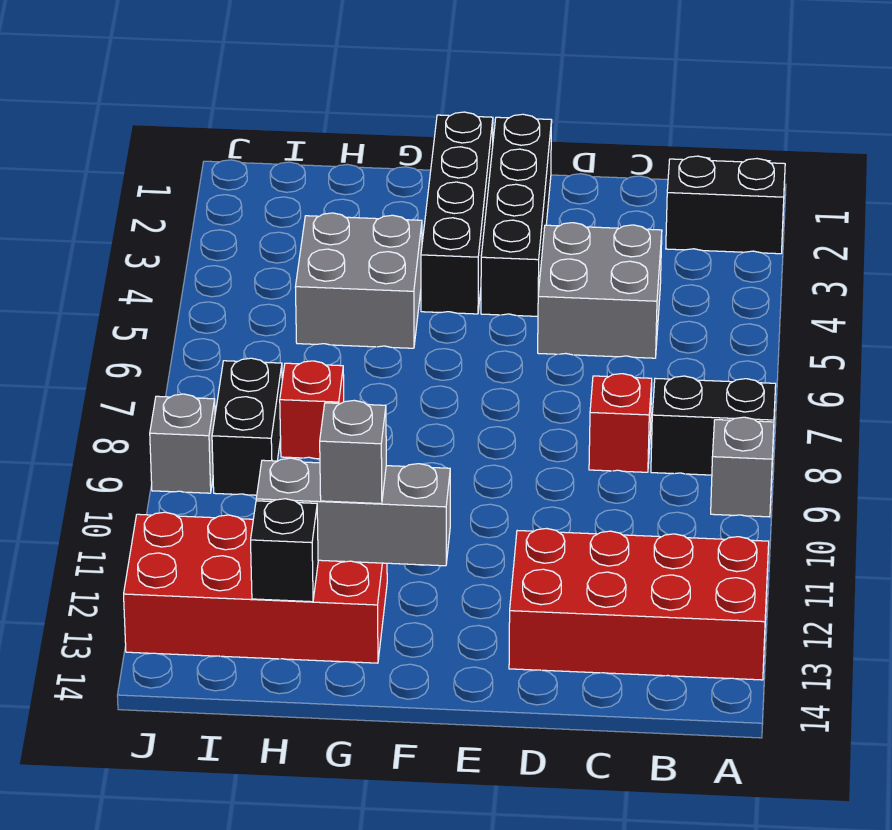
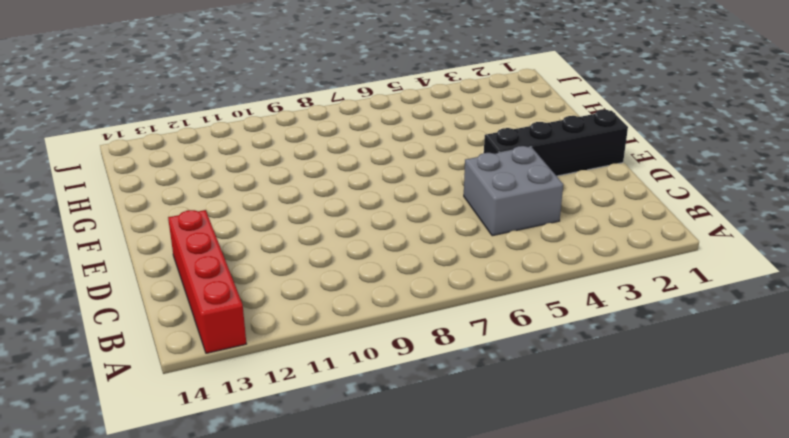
red 1x4 brick [168,210,246,353] -> red 2x4 brick [509,528,769,680]
none -> black 1x2 brick [666,156,785,254]
none -> black 1x2 brick [651,376,776,475]
none -> grey 1x1 brick [711,417,774,517]

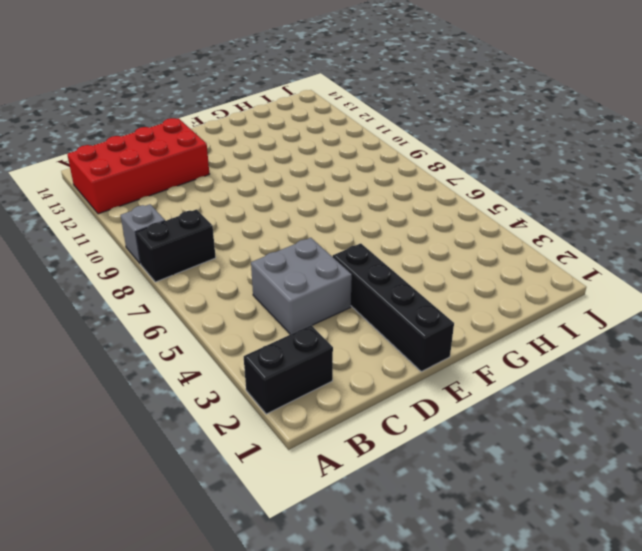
none -> red 1x1 brick [589,374,652,472]
none -> black 1x4 brick [421,112,493,314]
none -> grey 2x2 brick [296,213,422,348]

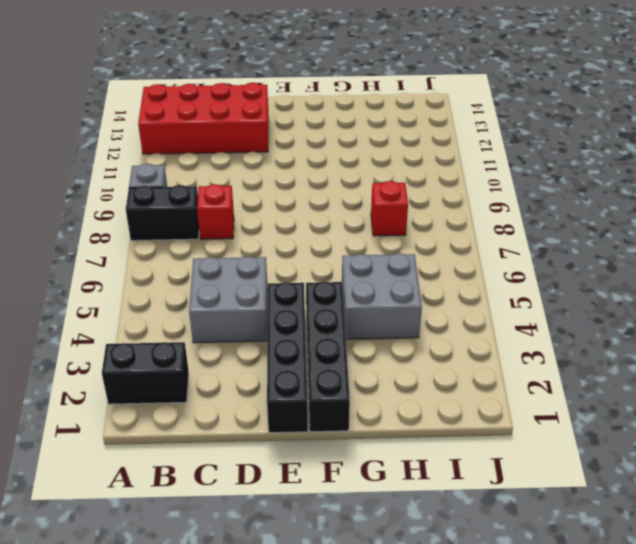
none -> red 2x4 brick [124,512,387,663]
none -> black 1x2 brick [212,358,282,495]
none -> grey 1x1 brick [150,394,215,493]

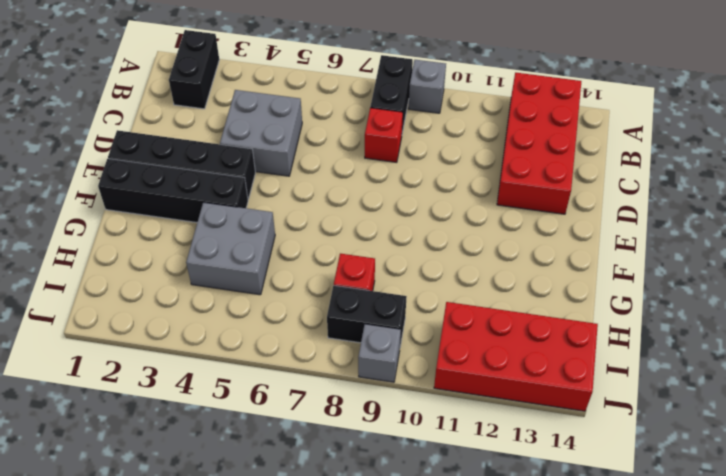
red 2x4 brick [434,302,598,411] -> red 2x4 brick turned to [124,512,387,663]
none -> grey 1x3 brick [256,458,450,566]
none -> black 1x1 brick [251,499,318,602]
none -> grey 1x1 brick [320,400,386,504]

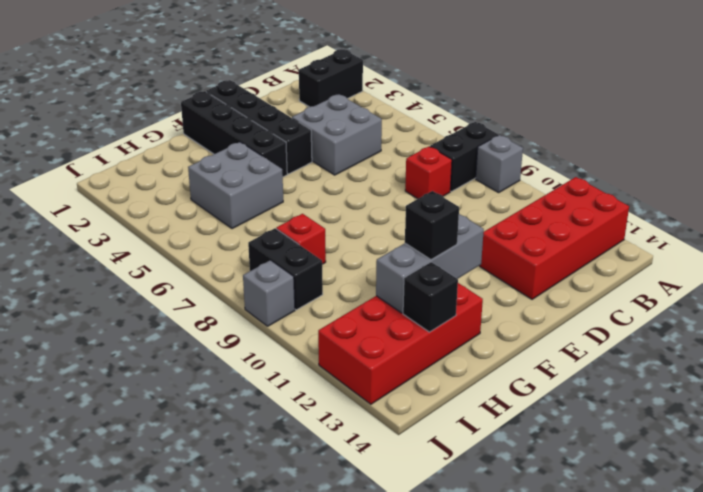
black 1x1 brick [405,191,459,260] -> grey 1x1 brick [320,400,386,504]

